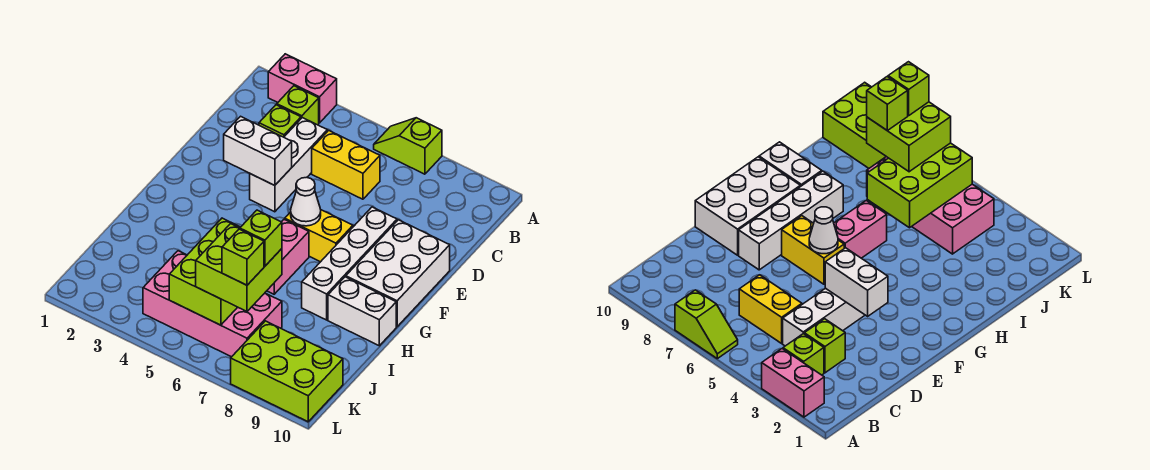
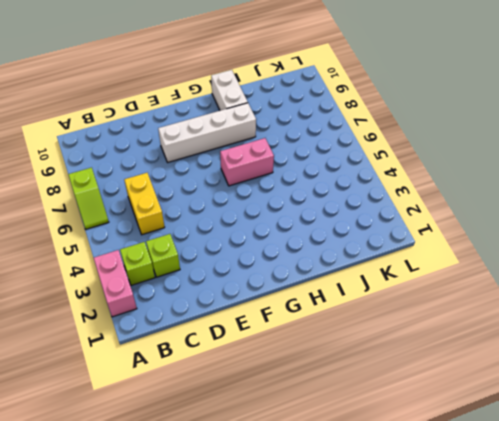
none -> white 1x3 brick [250,118,327,212]
none -> white 2x3 brick [346,220,450,327]
none -> yellow 1x2 brick [285,210,353,262]

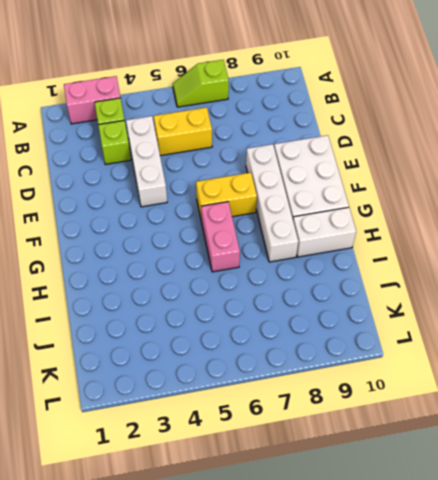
none -> pink 2x4 brick [143,251,282,357]
none -> lime 2x3 brick [231,321,343,422]
none -> white 1x2 brick [224,116,292,186]

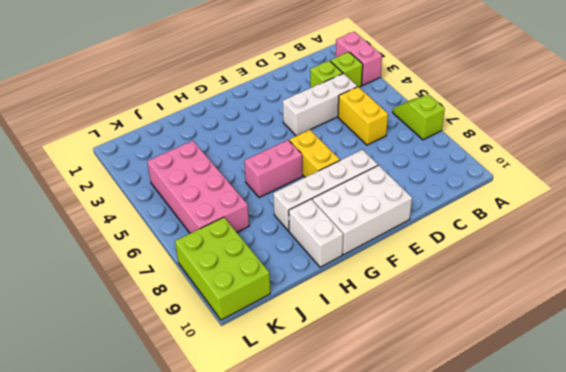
none -> white 1x2 brick [224,116,292,186]
none -> white 1x1 cone [291,177,321,226]
none -> lime 2x3 brick [169,218,240,325]

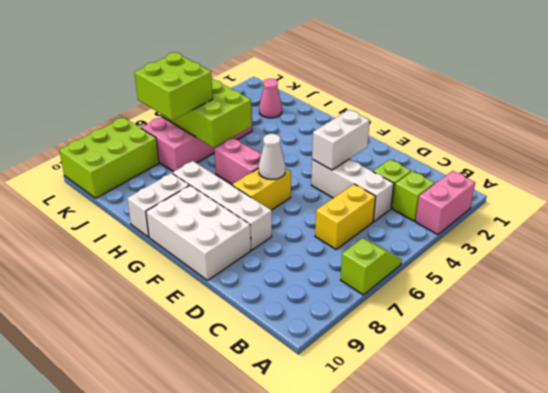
pink 1x1 cone [259,79,282,118] -> none
none -> lime 1x1 brick [240,210,282,266]
none -> lime 1x1 brick [222,229,264,285]

